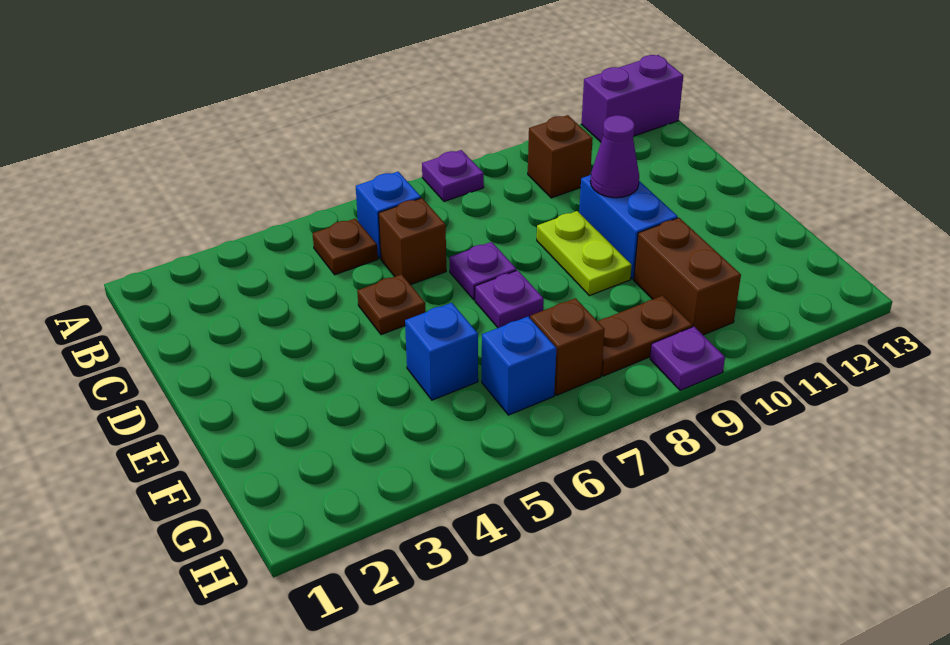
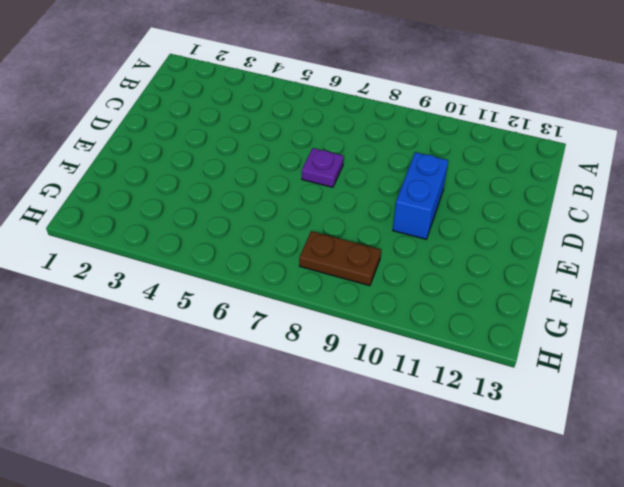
none -> purple 1x1 plate [422,150,484,202]
none -> purple 1x2 brick [581,55,683,142]
none -> brown 1x1 plate [313,218,378,275]

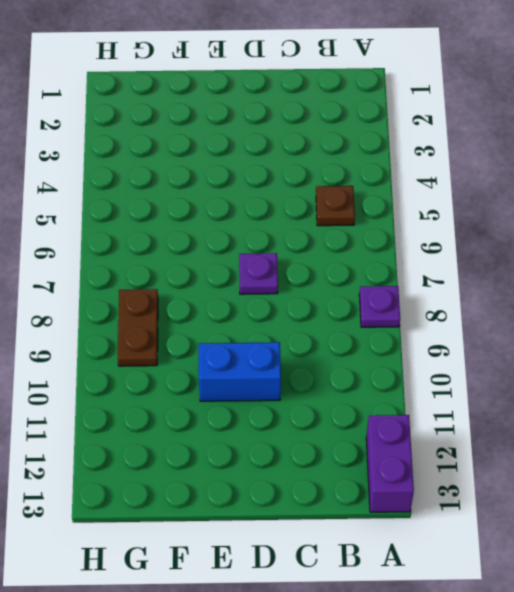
none -> blue 1x1 brick [356,172,421,259]
none -> brown 1x1 brick [528,115,593,198]
none -> brown 1x1 brick [379,198,446,285]

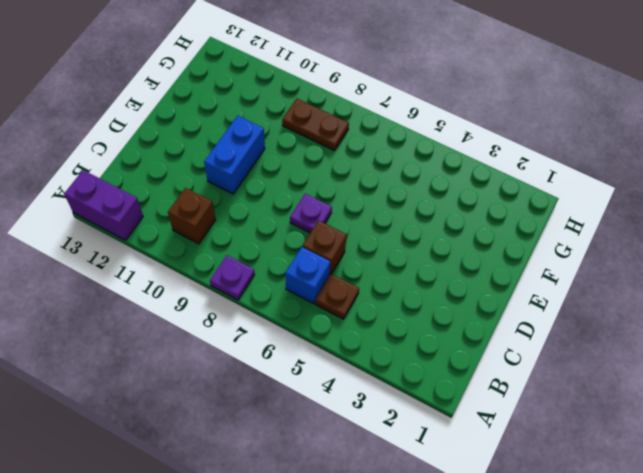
none -> brown 1x1 plate [357,274,426,335]
none -> lime 1x2 plate [537,211,632,296]
none -> purple 1x1 plate [475,270,544,328]

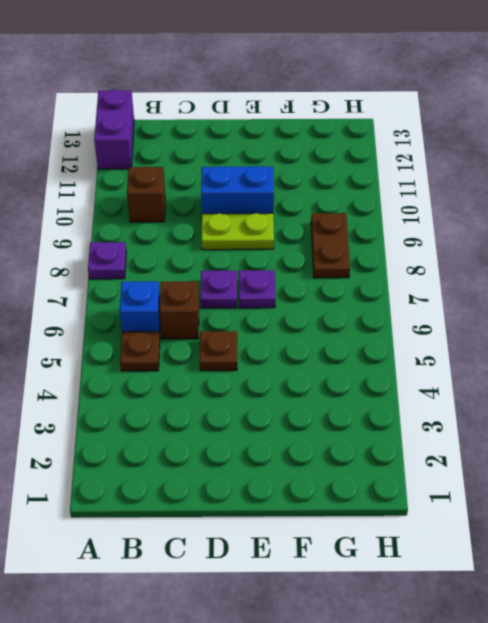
none -> blue 1x1 brick [405,303,478,400]
none -> brown 1x2 brick [634,218,741,335]
none -> blue 1x1 brick [482,317,557,415]

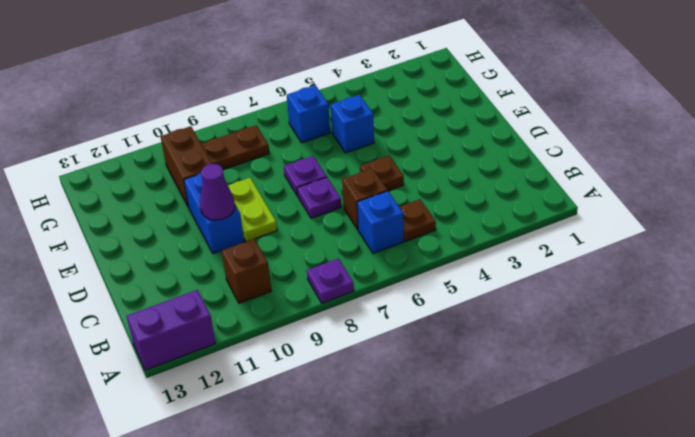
none -> brown 1x1 brick [530,298,605,395]
none -> purple 1x1 plate [650,327,725,391]

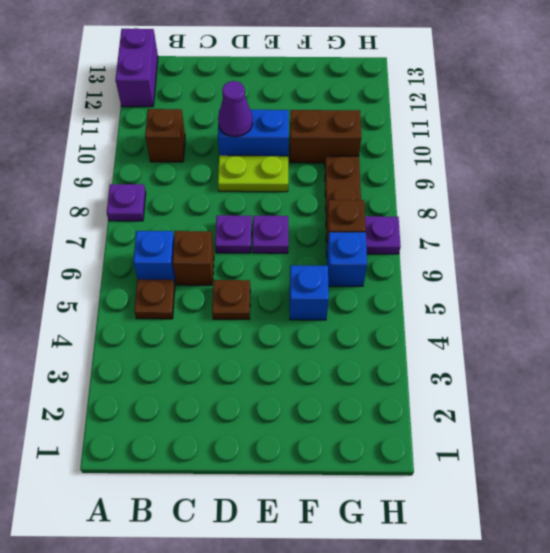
purple 1x1 plate [365,216,401,254] -> purple 1x1 plate moved to [650,327,725,391]

